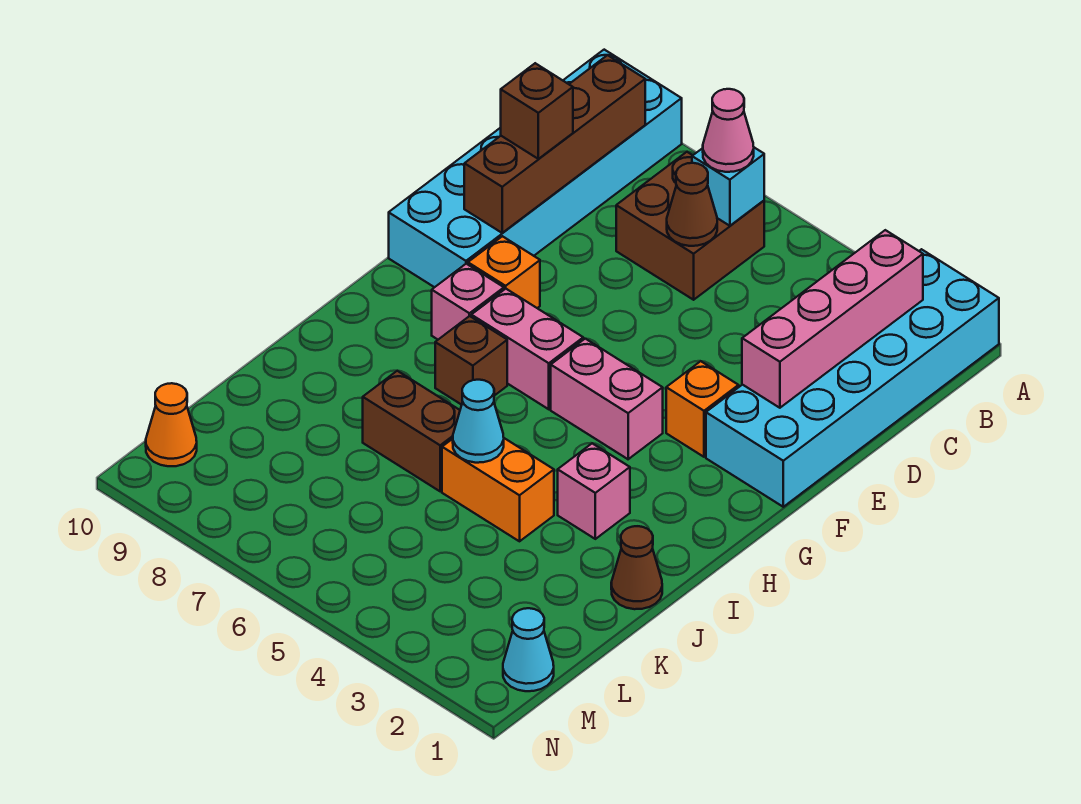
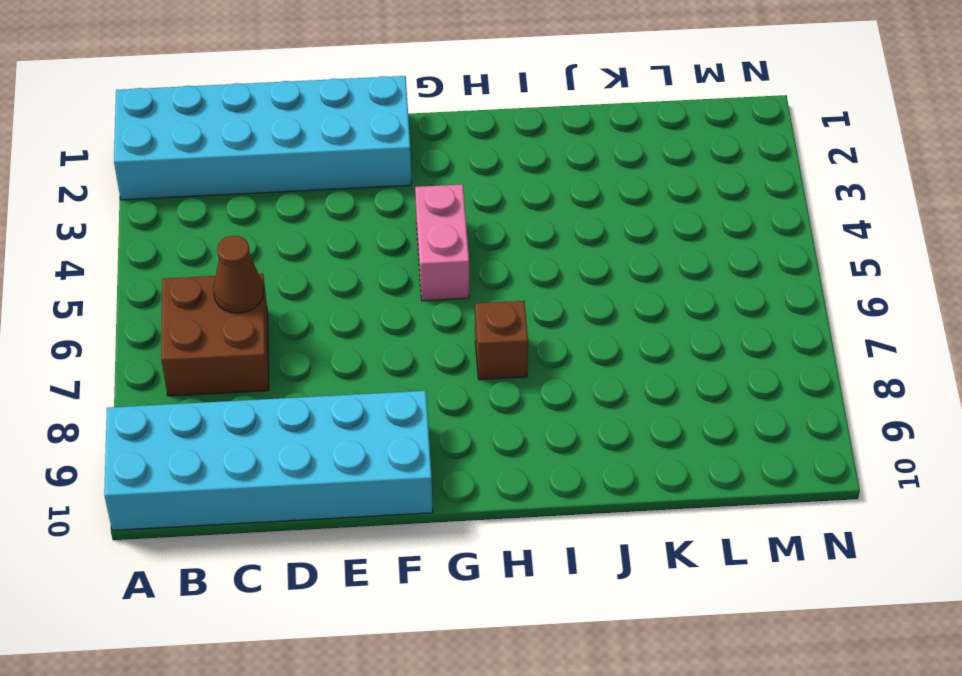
none -> orange 1x1 brick [666,361,739,457]
none -> orange 1x1 brick [468,236,540,308]
none -> pink 1x2 brick [471,289,583,409]

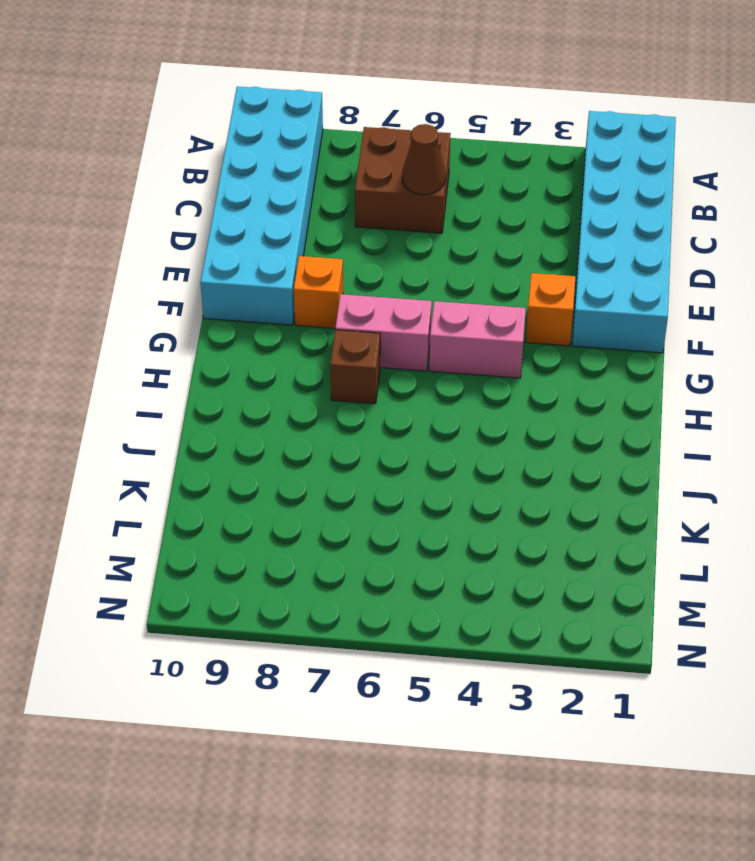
none -> pink 1x1 brick [432,264,504,339]
none -> pink 1x1 brick [558,443,630,539]
none -> brown 1x1 cone [611,526,662,609]

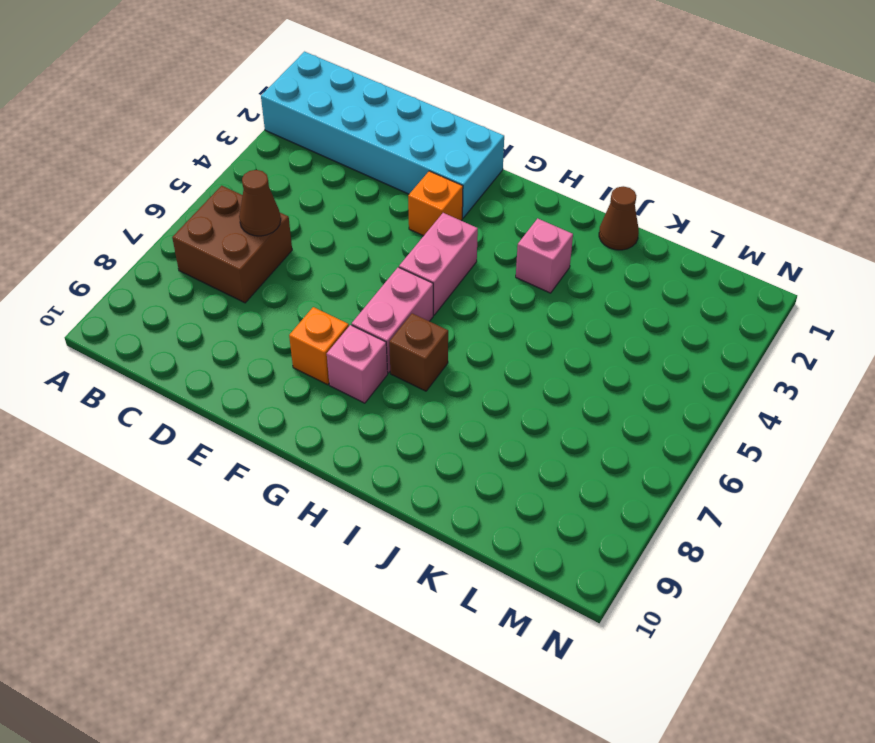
none -> cyan 2x6 brick [389,50,682,287]
none -> orange 1x2 brick [442,438,554,541]
none -> brown 1x2 brick [363,371,460,491]

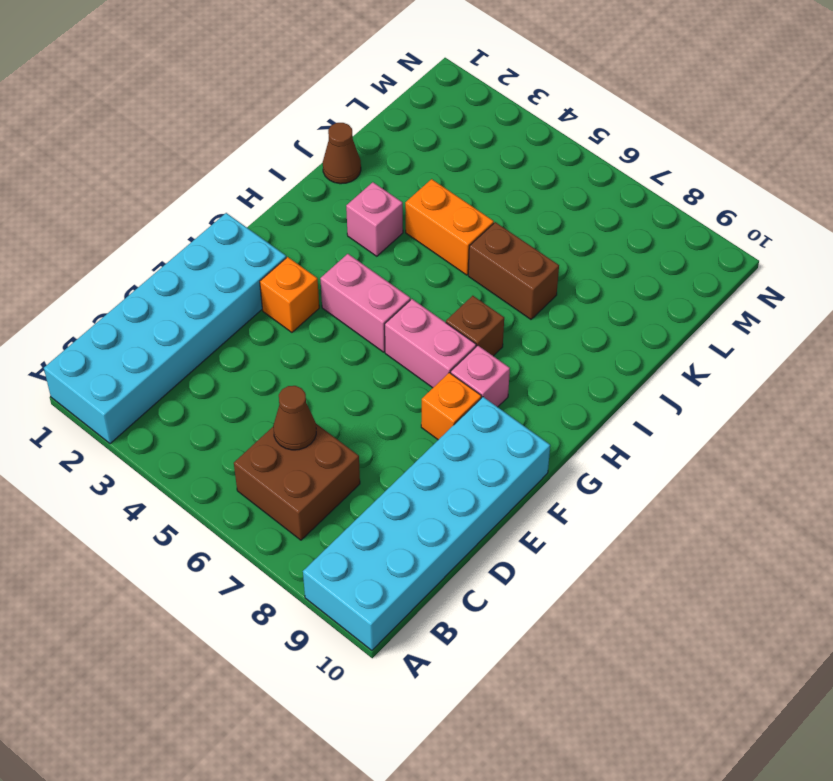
none -> cyan 1x1 cone [503,608,554,691]
none -> orange 1x1 cone [146,383,197,466]
none -> pink 1x4 brick [742,230,923,408]

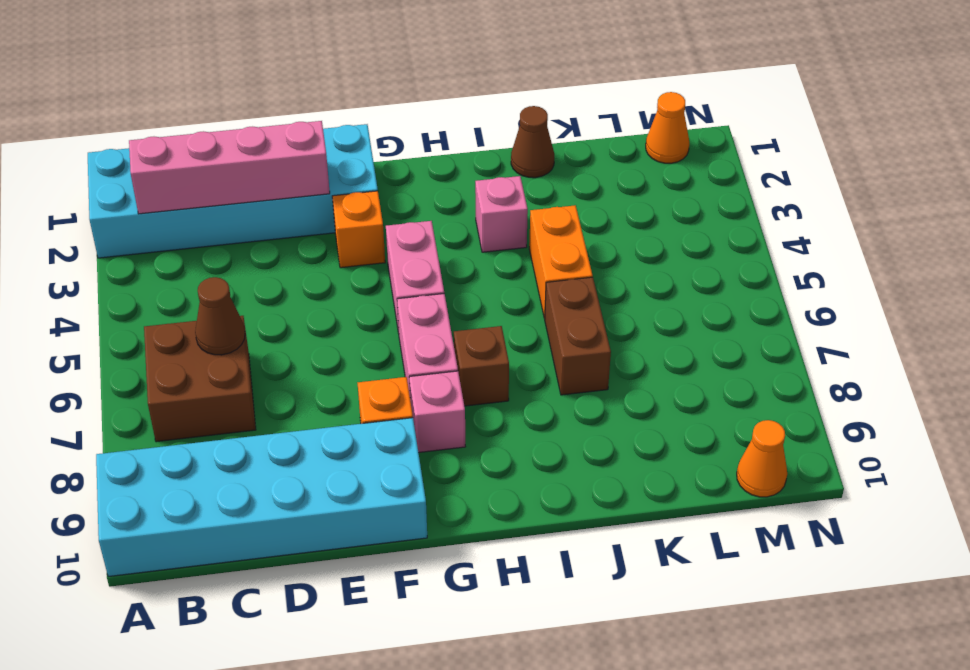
orange 1x1 cone [646,92,689,163] -> cyan 1x1 cone [503,608,554,691]
none -> cyan 1x1 brick [692,148,764,226]
none -> brown 1x4 brick [464,55,645,233]
none -> cyan 1x1 cone [453,380,504,463]

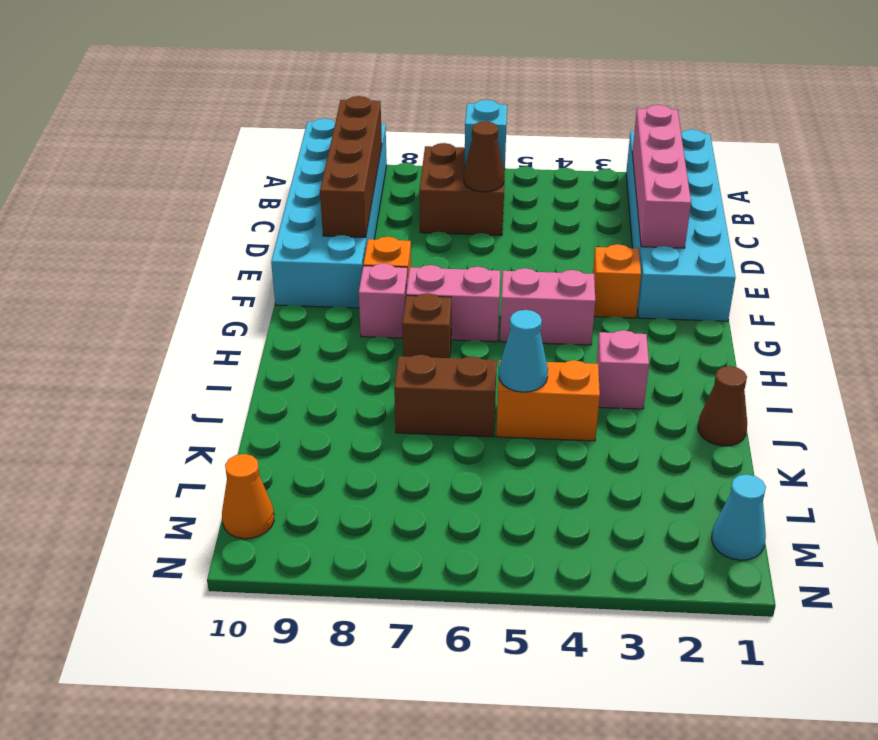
none -> pink 1x1 cone [703,89,754,172]
none -> brown 1x1 brick [501,63,573,159]

